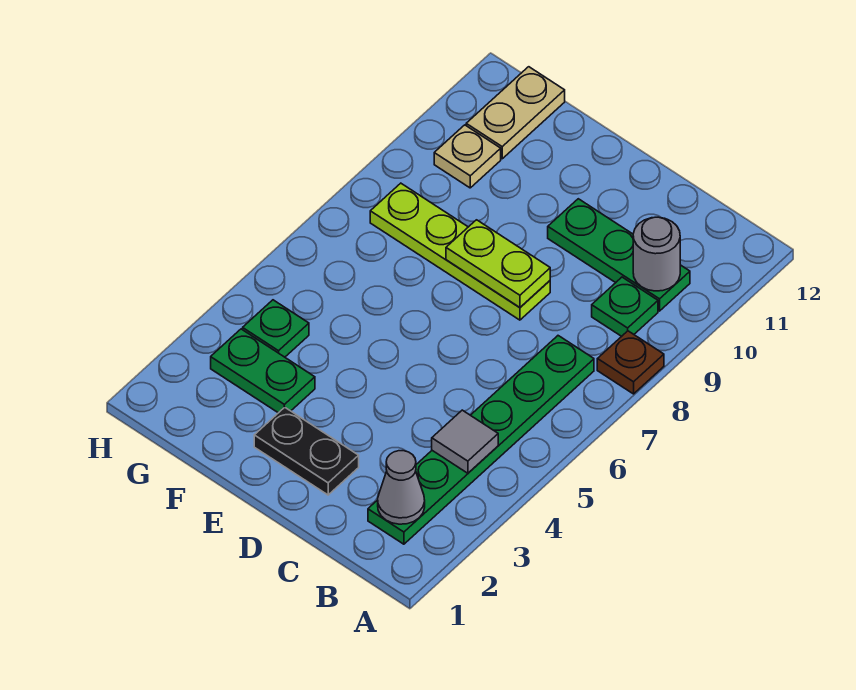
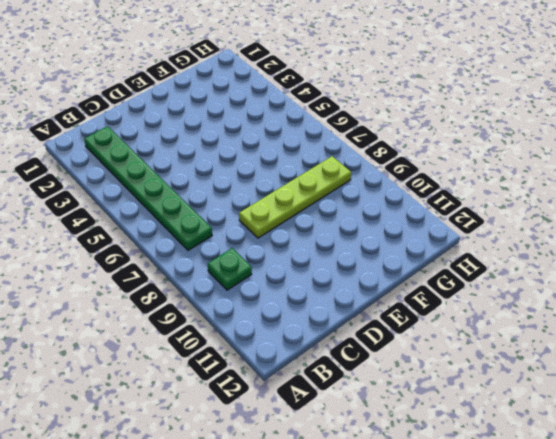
none -> brown 1x1 plate [597,331,664,394]
none -> green 1x3 plate [548,199,690,311]
none -> black 1x2 plate [254,407,359,495]

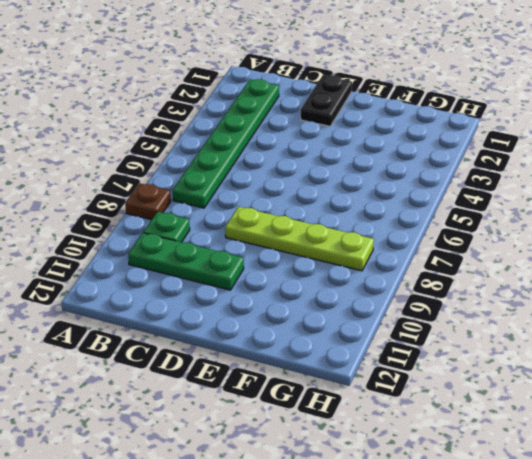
black 1x2 plate [301,75,352,126] -> black 1x2 plate turned to [254,407,359,495]
none -> green 1x2 plate [211,329,315,413]
none -> green 1x1 plate [243,300,309,357]
none -> tan 1x1 plate [434,125,501,188]

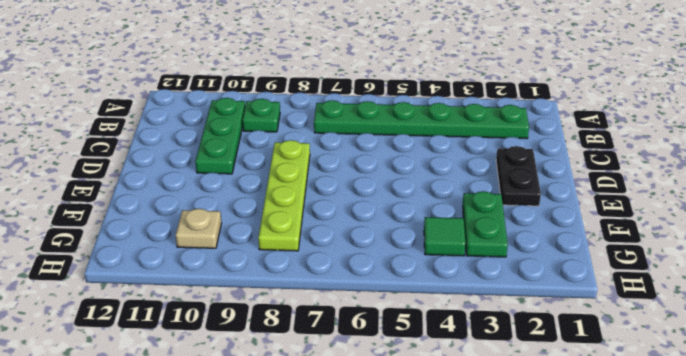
green 1x1 tile [424,217,466,256] -> green 1x1 plate [243,300,309,357]
none -> brown 1x1 plate [597,331,664,394]
none -> tan 1x2 plate [466,67,565,159]
none -> grey 1x1 cone [378,451,425,524]

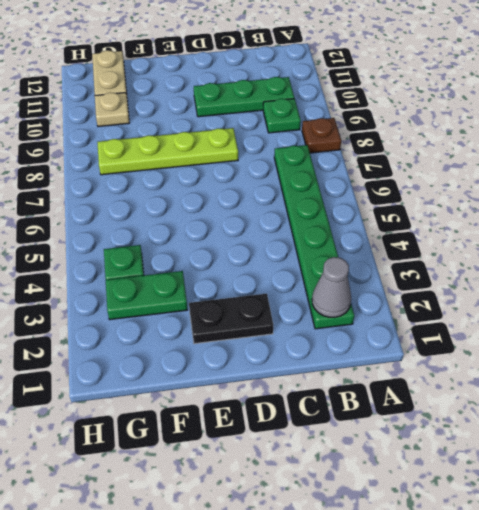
none -> grey 1x1 tile [432,410,498,473]
none -> grey 1x1 round brick [633,217,680,291]
none -> lime 1x2 plate [446,220,550,308]

